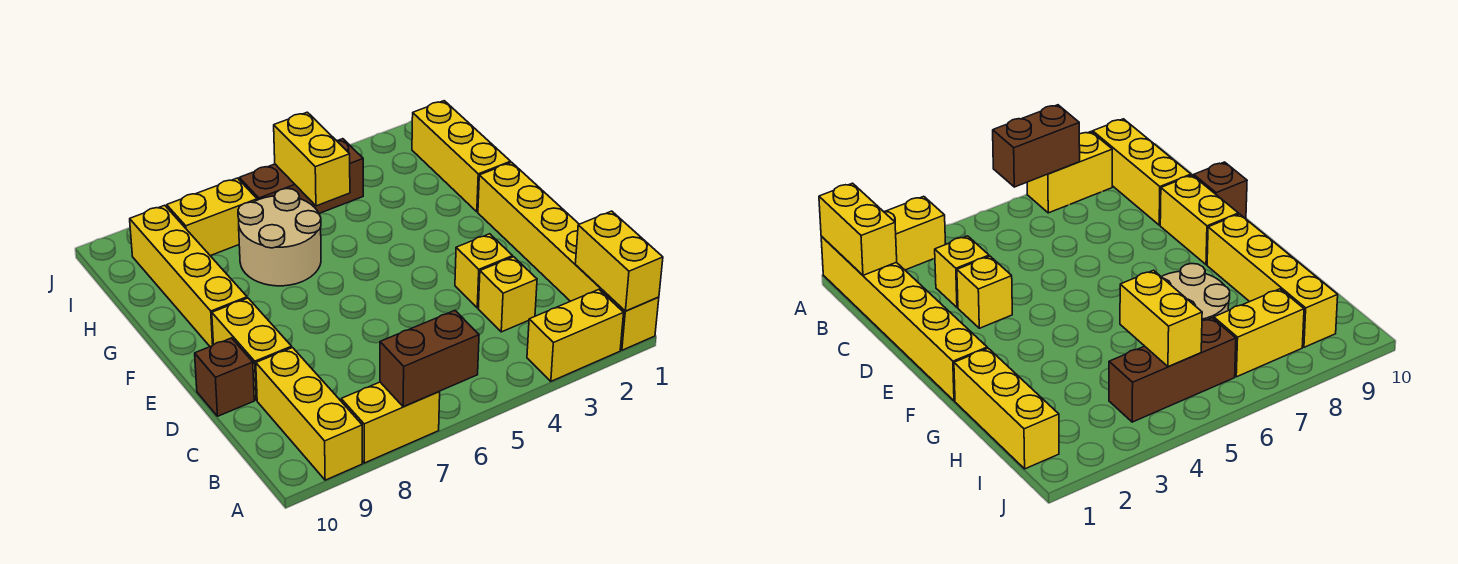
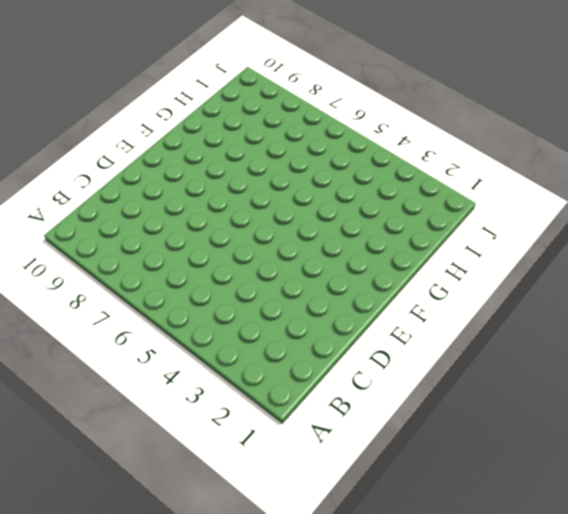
none -> yellow 1x6 brick [478,162,659,350]
none -> yellow 1x2 brick [527,290,624,381]
none -> yellow 1x2 brick [341,382,440,463]

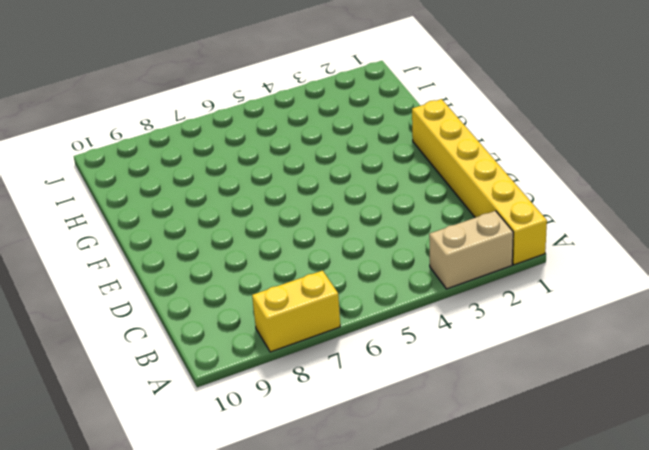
tan 1x2 brick [429,211,513,289] -> yellow 1x2 brick [527,290,624,381]
none -> yellow 1x3 brick [256,348,362,480]
none -> yellow 1x1 brick [478,257,537,332]
none -> yellow 1x1 brick [455,234,513,308]

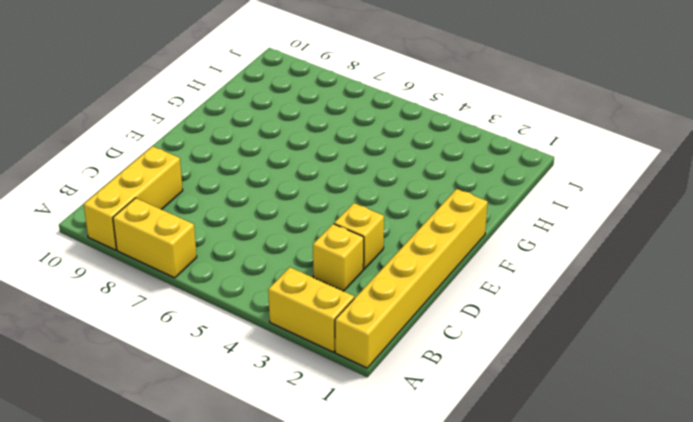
none -> yellow 1x2 brick [212,298,292,400]
none -> brown 1x1 brick [195,338,254,416]
none -> yellow 1x4 brick [130,205,247,346]

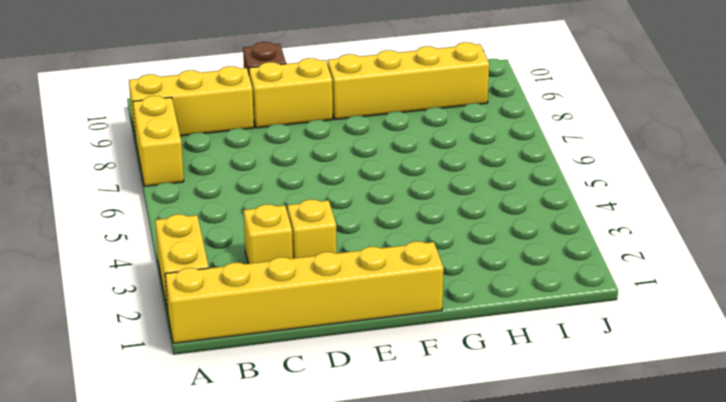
none -> yellow 1x3 brick [412,101,511,212]
none -> tan 2x2 round brick [238,189,321,286]
none -> brown 1x3 brick [239,139,363,213]

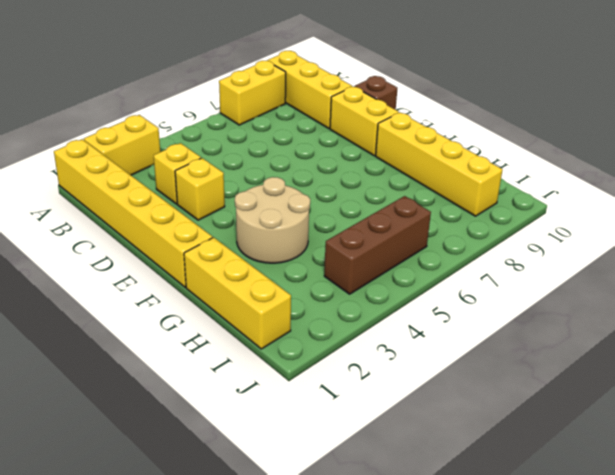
tan 2x2 round brick [235,177,310,263] -> tan 2x2 round brick moved to [238,189,321,286]
none -> yellow 1x2 brick [167,178,257,256]
none -> yellow 1x2 brick [575,211,663,311]
none -> brown 1x2 brick [380,311,479,407]

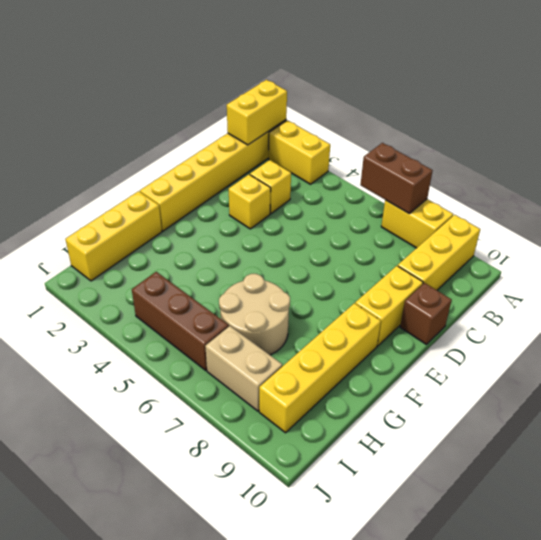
tan 1x2 brick [205,326,282,411] -> yellow 1x2 brick [167,178,257,256]
none -> yellow 1x2 brick [274,112,350,206]

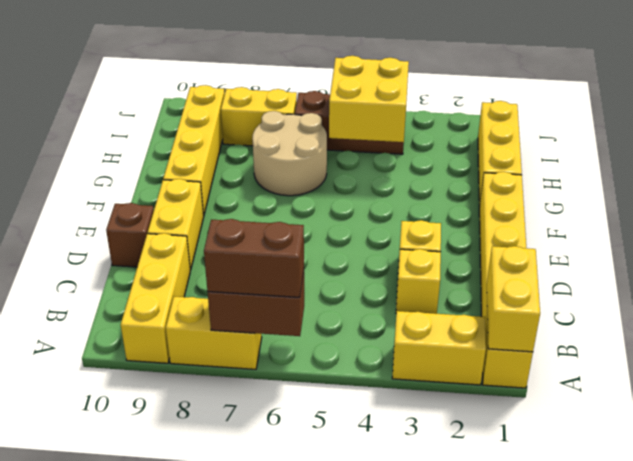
brown 1x2 brick [204,219,304,297] -> none
yellow 2x2 brick [329,56,409,142] -> yellow 1x2 brick [274,112,350,206]

